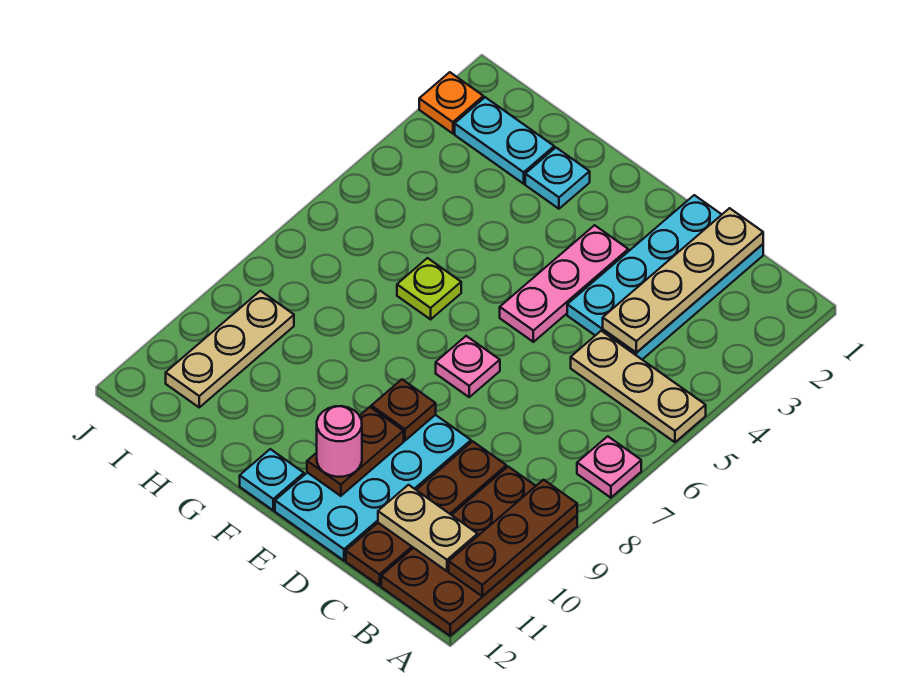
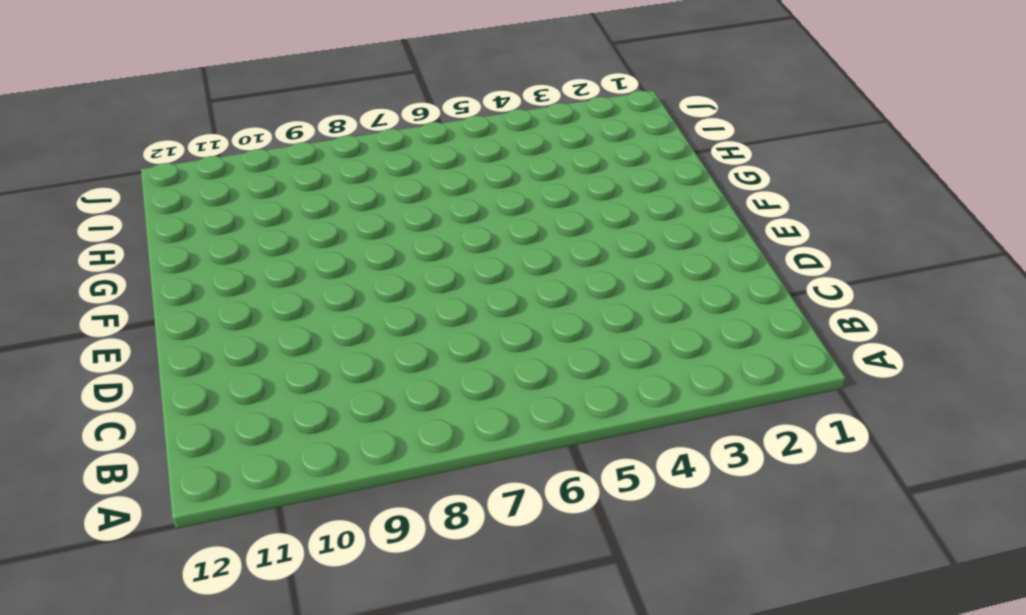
none -> tan 1x3 plate [571,331,706,442]
none -> pink 1x1 plate [577,436,641,498]
none -> brown 2x4 plate [381,467,577,636]

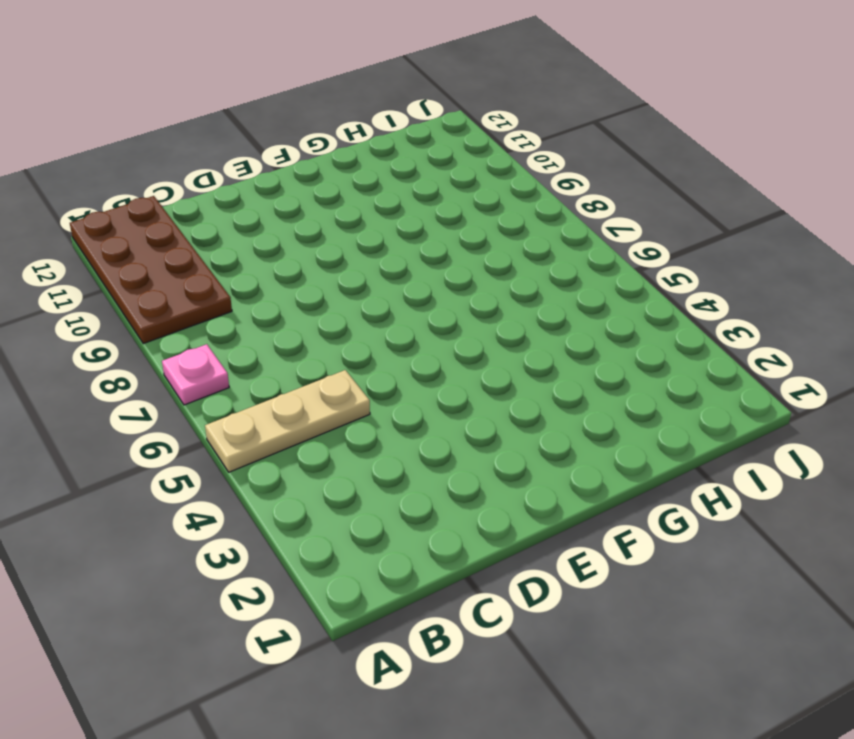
none -> cyan 2x4 plate [567,195,763,359]
none -> brown 1x4 plate [346,441,506,586]
none -> cyan 2x4 plate [275,415,471,561]

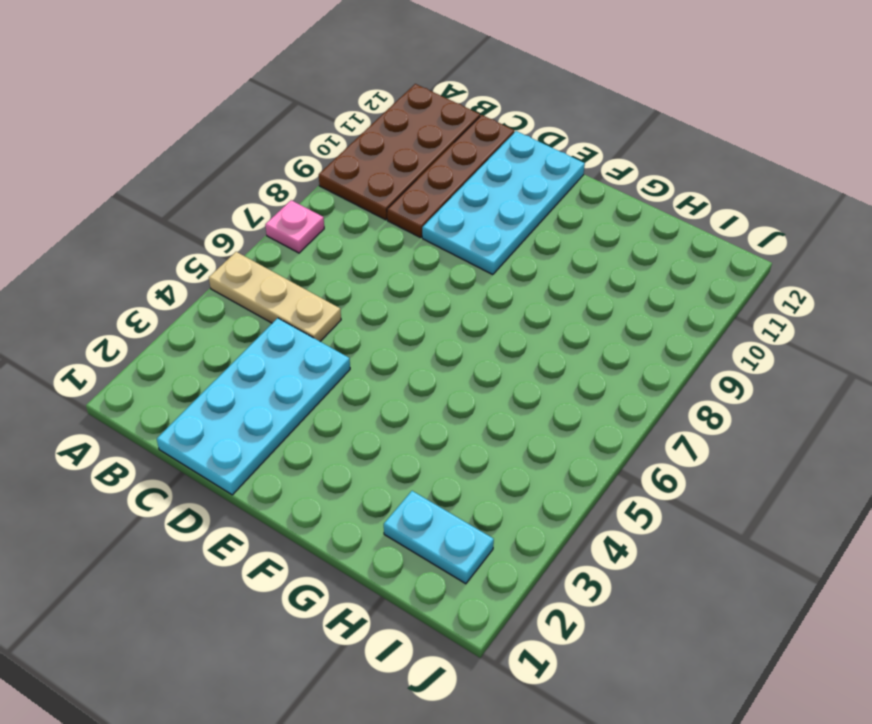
none -> pink 1x3 plate [500,225,628,342]
none -> pink 1x1 plate [436,336,500,397]
none -> cyan 1x1 plate [240,449,304,510]

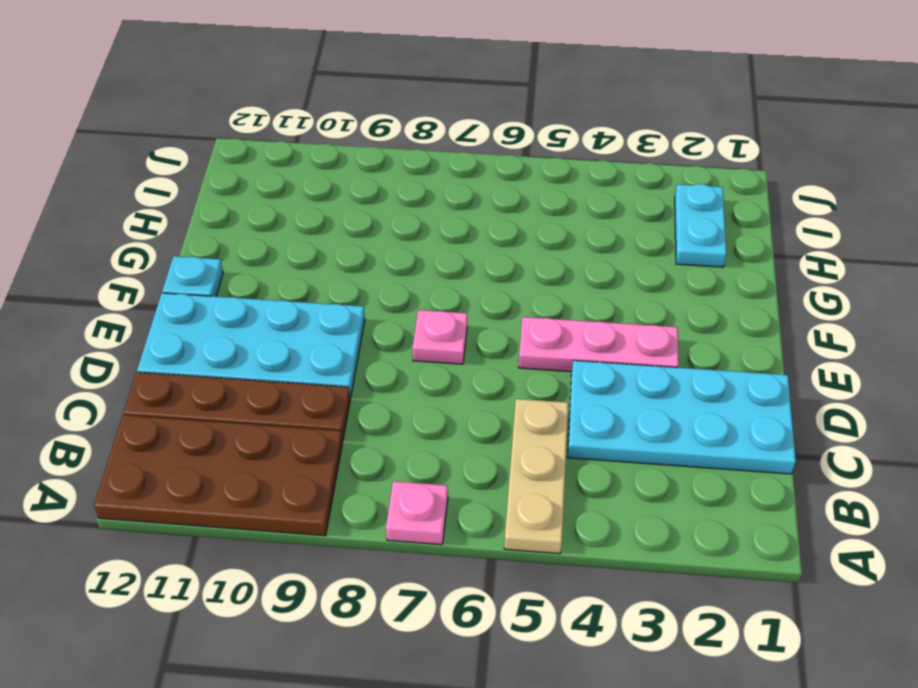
none -> cyan 1x1 plate [525,148,590,209]
none -> lime 1x1 plate [397,258,461,319]
none -> tan 1x3 plate [166,291,294,407]

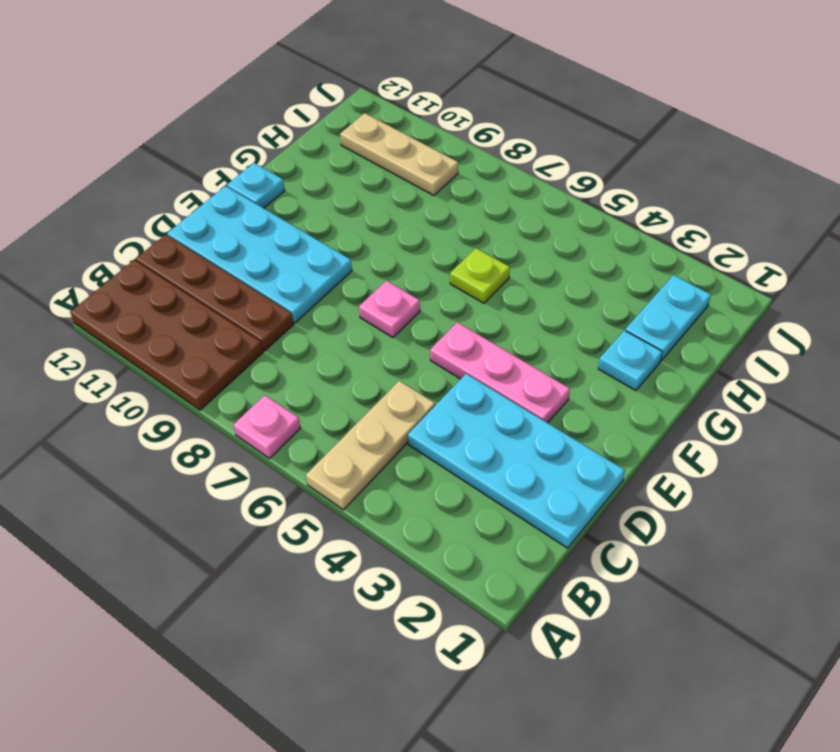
none -> orange 1x1 plate [419,72,483,134]
none -> brown 1x3 plate [449,480,577,596]
none -> tan 1x2 plate [378,485,478,571]

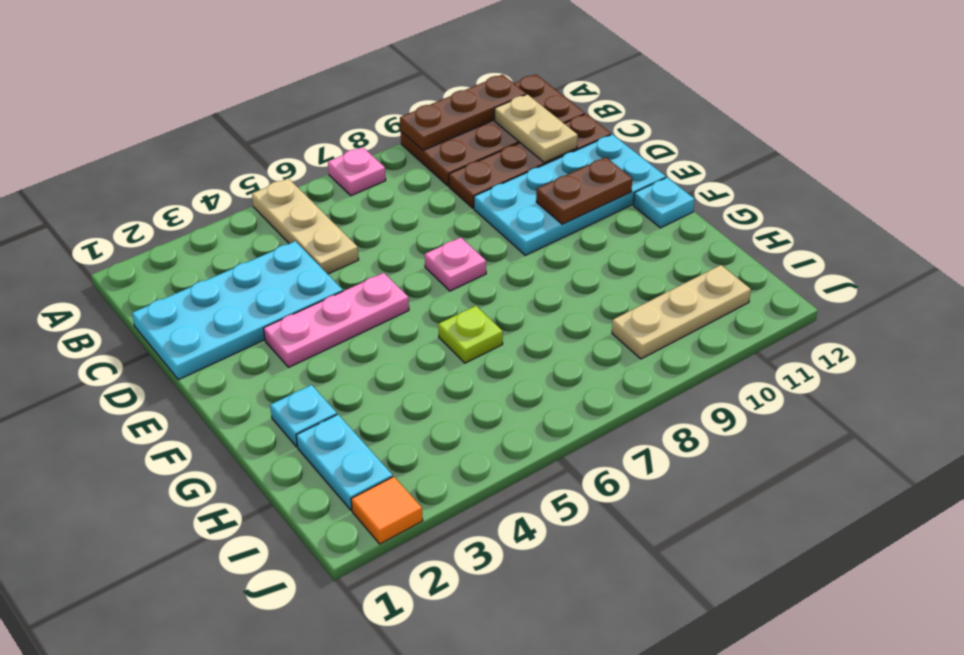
orange 1x1 tile [351,477,423,544] -> orange 1x1 plate [419,72,483,134]
none -> tan 1x4 plate [603,208,763,353]
none -> brown 1x1 plate [371,380,436,441]
none -> pink 1x1 round brick [317,406,362,477]

